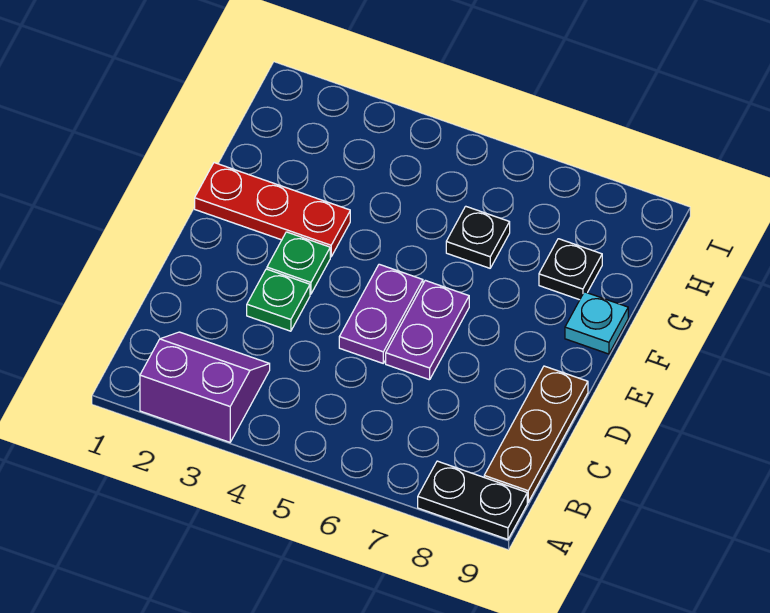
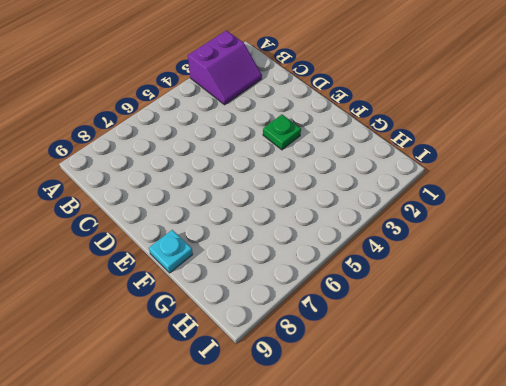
none -> black 1x2 plate [418,461,527,539]
none -> brown 1x3 plate [484,366,588,502]

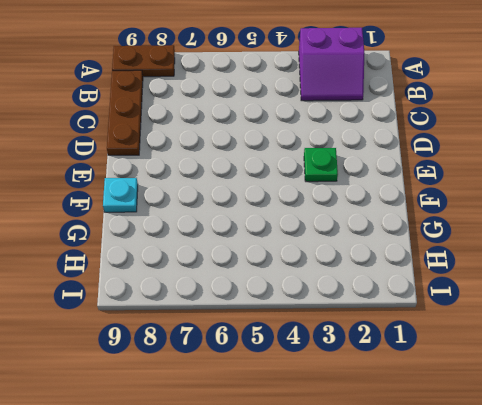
brown 1x2 plate [112,45,175,77] -> black 1x2 plate [418,461,527,539]
none -> green 1x1 plate [247,269,310,331]
none -> purple 1x2 plate [339,264,423,363]

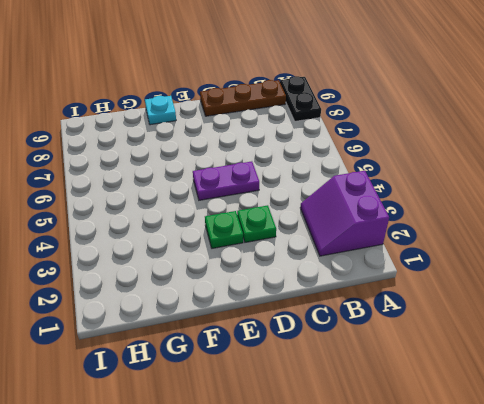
none -> purple 1x2 plate [386,280,469,380]
none -> red 1x3 plate [195,163,350,257]

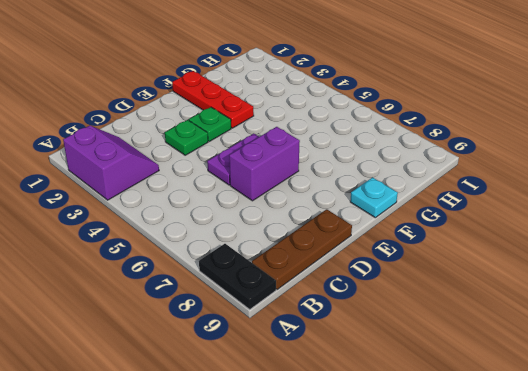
purple 1x2 brick [229,127,300,201] -> purple 1x2 plate [386,280,469,380]
none -> black 1x1 plate [446,206,510,268]
none -> black 1x1 plate [539,239,602,300]

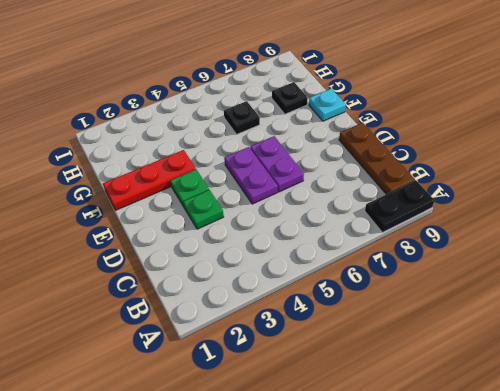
none -> purple 2x2 slope [140,332,270,442]

